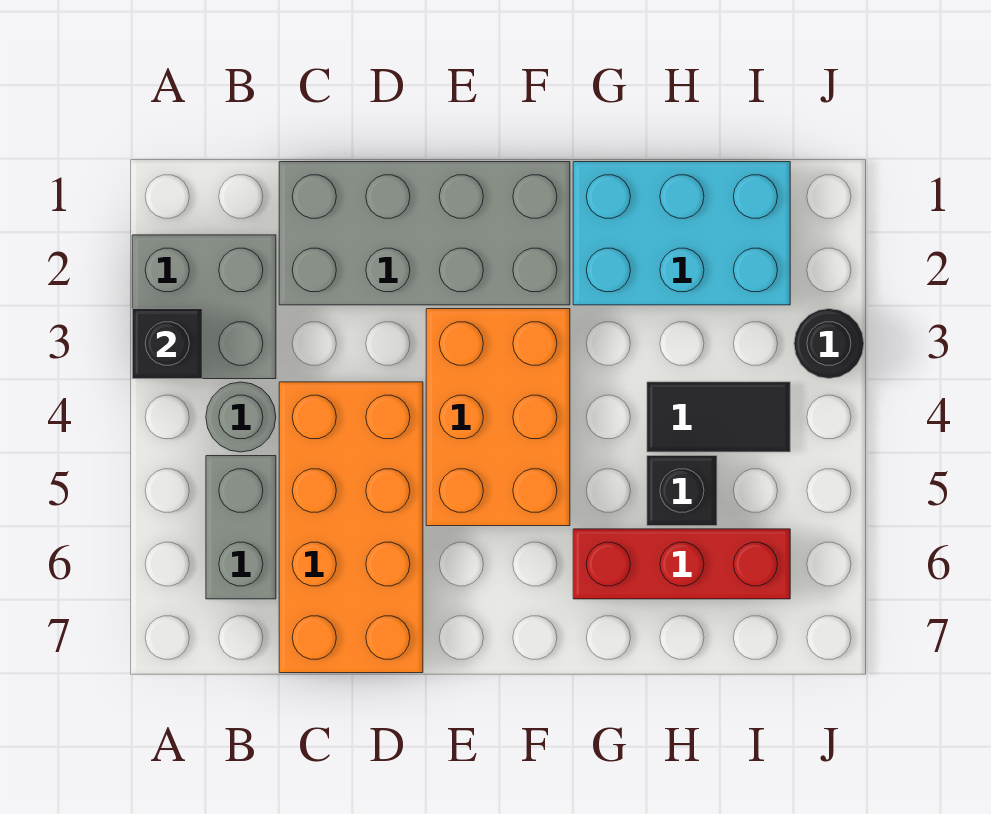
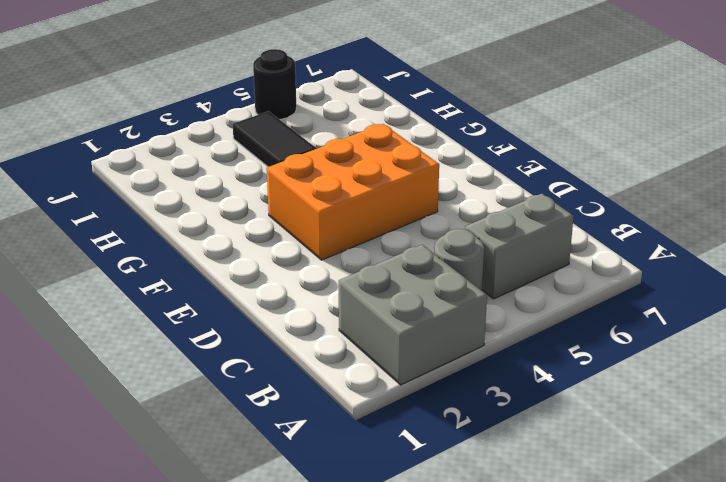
black 1x1 round brick [253,49,296,120] -> black 1x1 round brick moved to [794,309,864,379]
none -> grey 2x4 brick [279,162,570,305]
none -> orange 2x4 brick [279,382,423,673]
none -> cyan 2x3 brick [573,162,790,305]

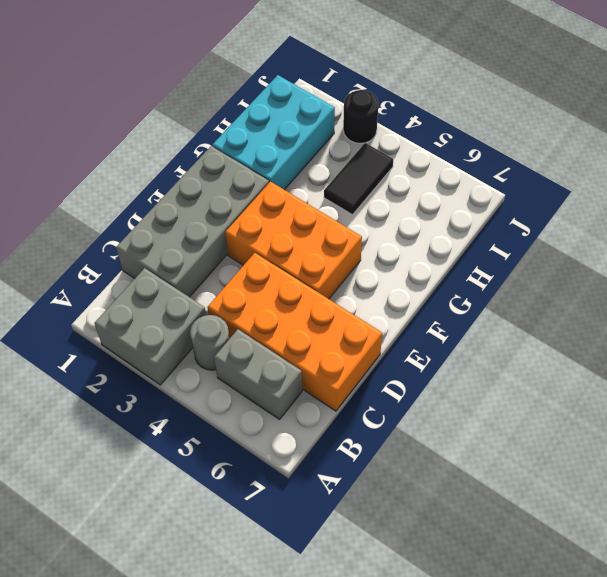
none -> red 1x3 brick [573,529,790,599]
none -> black 1x1 brick [647,456,717,526]
none -> black 1x1 brick [132,309,202,379]

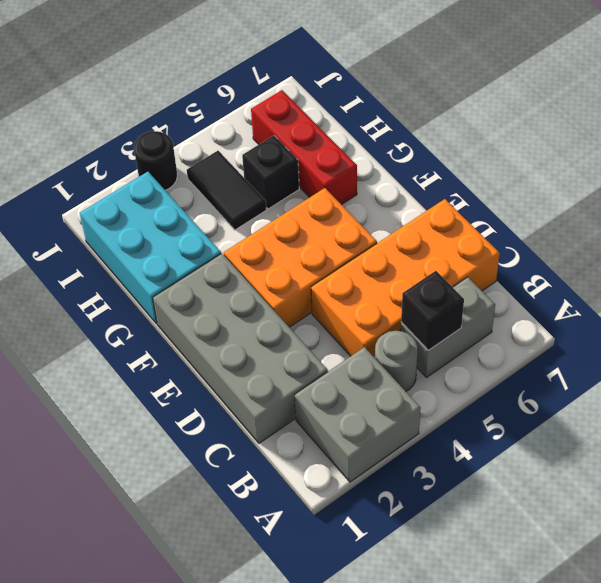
black 1x1 brick [401,271,464,350] -> black 1x1 brick moved to [132,309,202,379]

